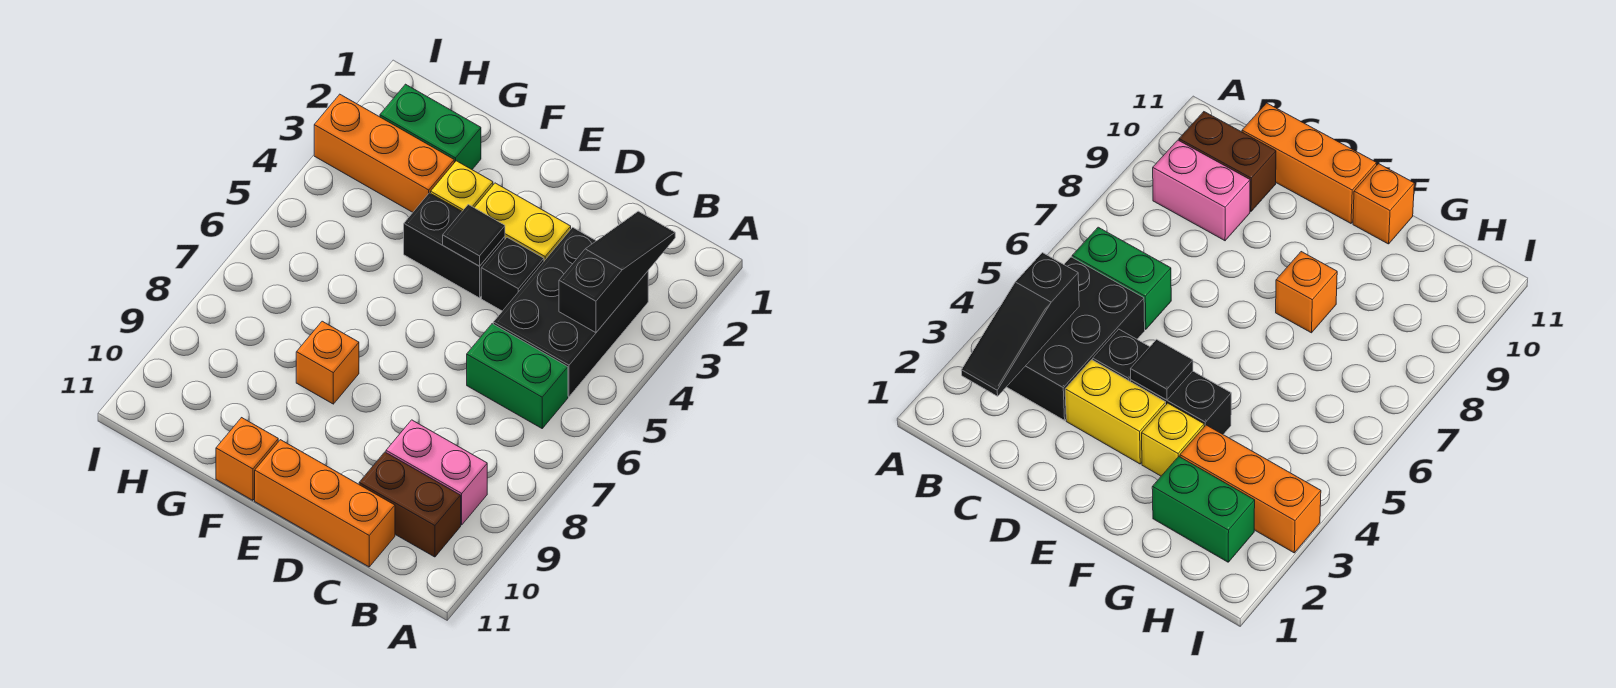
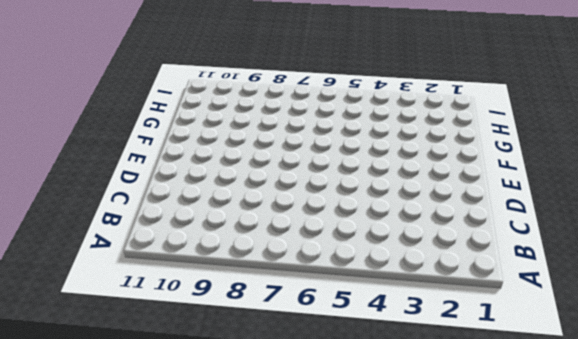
none -> black 2x3 brick [493,227,648,396]
none -> green 1x2 brick [467,324,568,428]
none -> pink 1x2 brick [386,420,487,525]

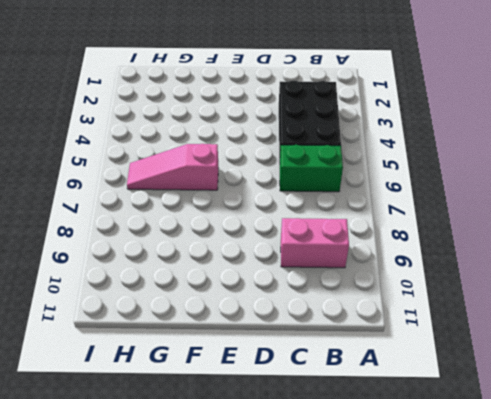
pink 1x3 slope [127,144,219,190] -> none
none -> brown 1x2 brick [359,452,461,557]
none -> orange 1x3 brick [255,440,395,567]
none -> yellow 1x2 brick [474,183,571,261]

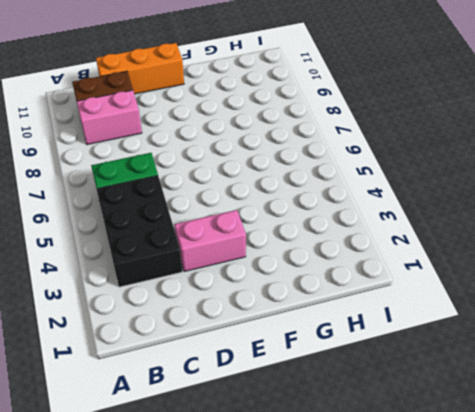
pink 1x2 brick [174,210,246,272] -> yellow 1x2 brick [474,183,571,261]
none -> black 1x1 brick [481,237,544,311]
none -> black 1x2 brick [404,193,505,298]
none -> yellow 1x1 brick [431,161,493,211]

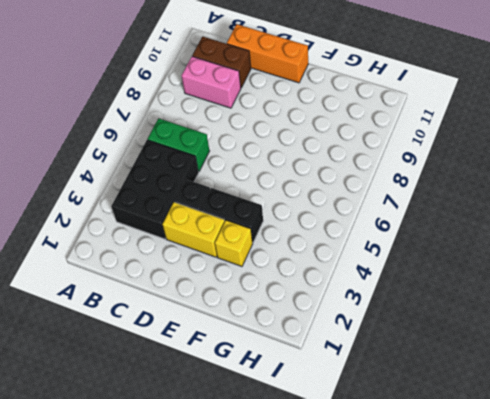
none -> orange 1x1 brick [296,321,359,404]
none -> orange 1x1 brick [216,418,278,500]
none -> green 1x2 brick [380,84,481,169]

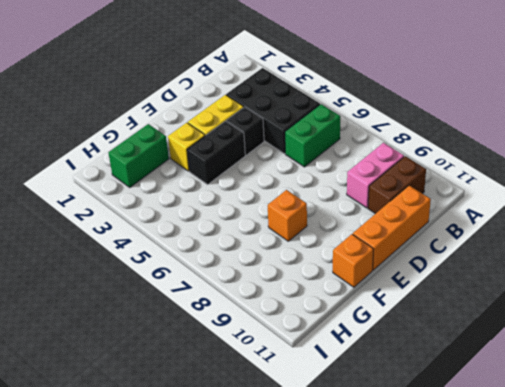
none -> orange 1x3 brick [314,94,454,212]
none -> black 1x3 slope [559,211,675,333]
none -> black 1x1 tile [443,205,505,266]

